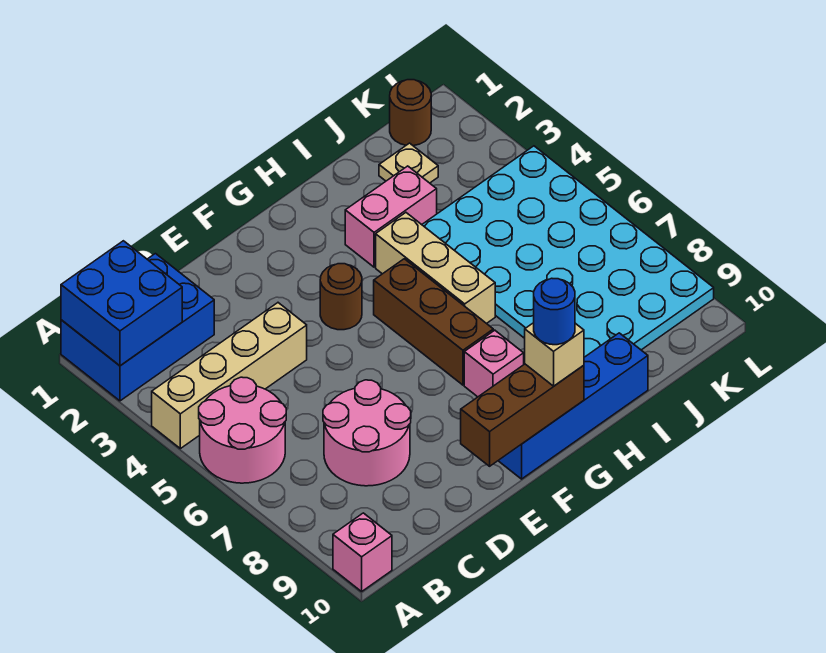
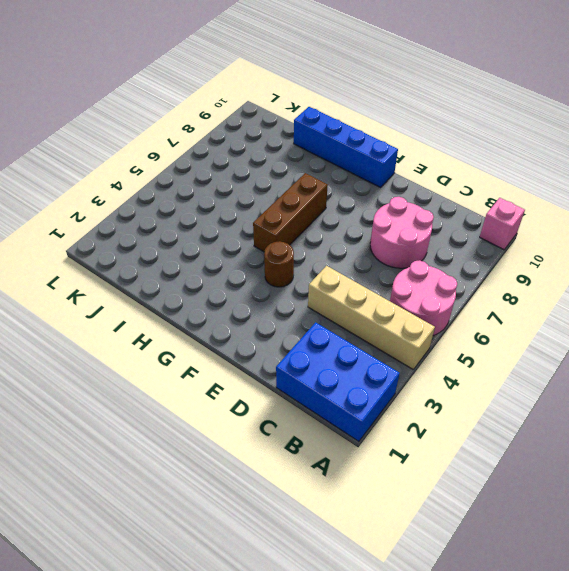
none -> pink 1x1 brick [464,330,524,397]
none -> pink 1x2 brick [345,166,437,267]
none -> tan 1x3 brick [376,213,495,324]

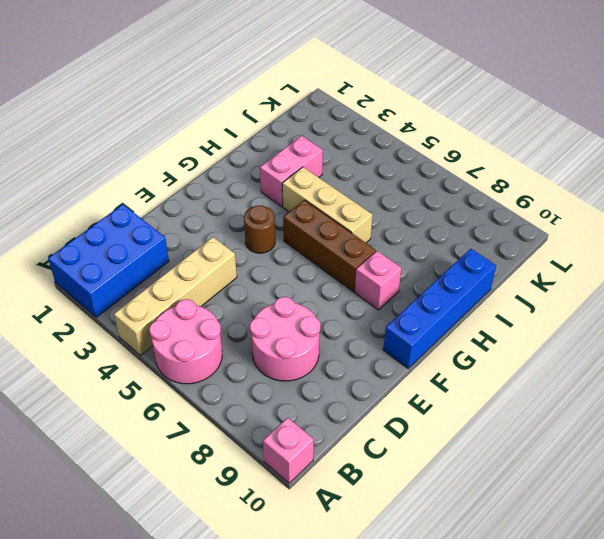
none -> cyan 4x6 plate [422,146,714,357]
none -> tan 1x1 plate [379,143,438,183]
none -> brown 1x1 round brick [390,80,431,146]

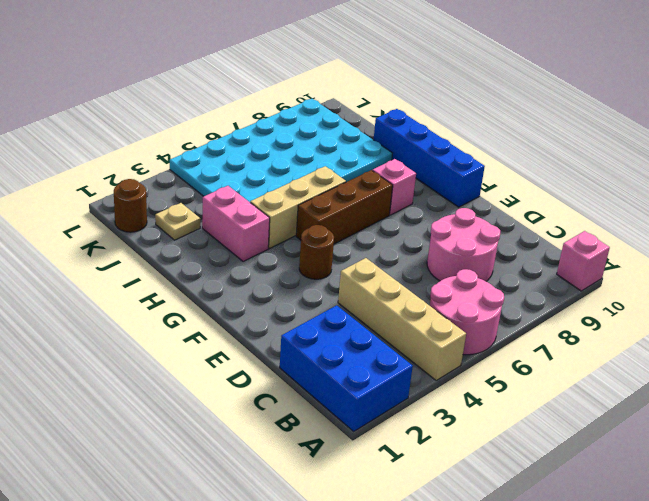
none -> blue 2x2 brick [61,241,182,366]
none -> brown 1x3 brick [461,364,584,466]
none -> tan 1x1 brick [525,323,584,386]

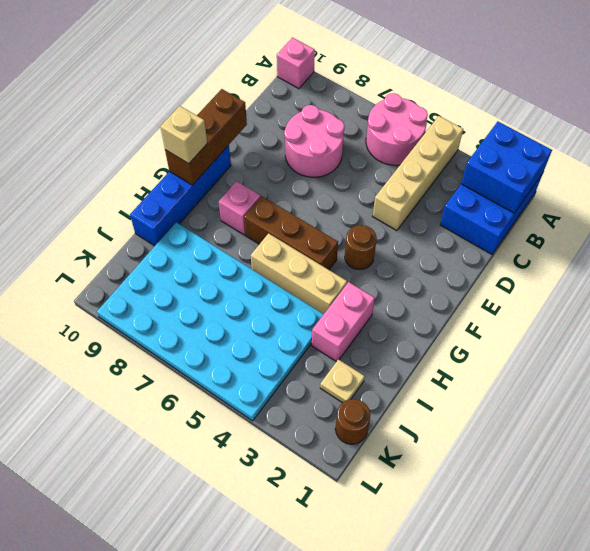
none -> blue 1x1 round brick [534,278,575,345]

